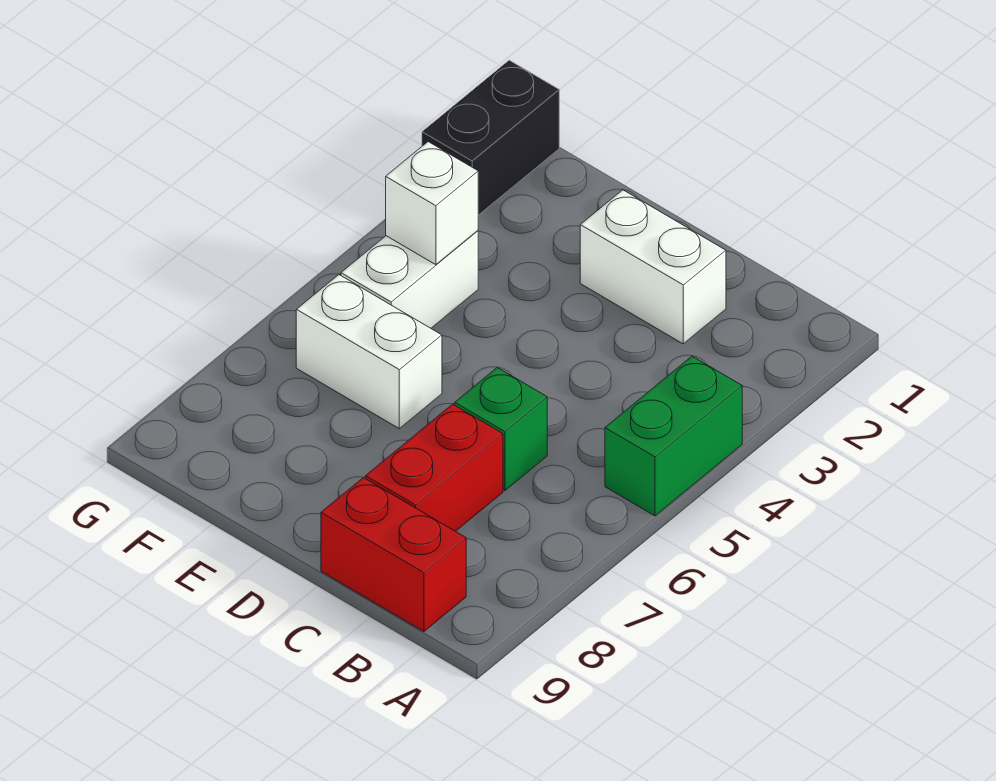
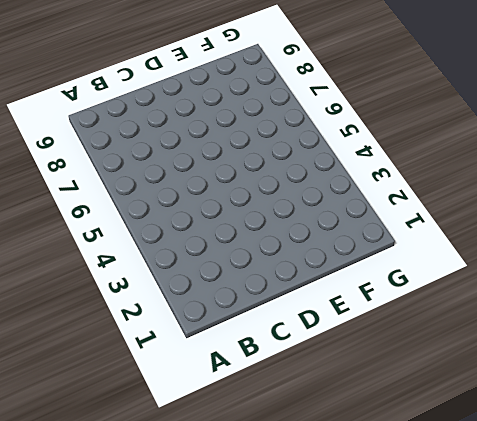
none -> green 1x2 brick [605,356,742,516]
none -> red 1x2 brick [321,478,466,632]

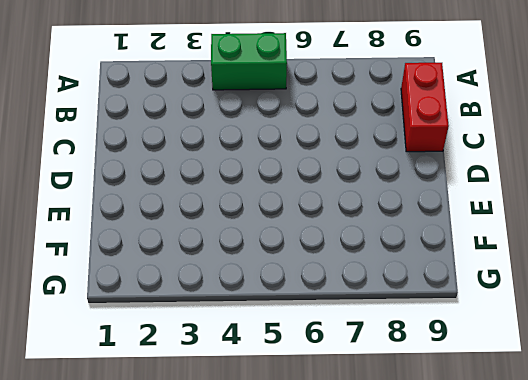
none -> white 1x2 brick [580,190,726,344]
none -> green 1x1 brick [455,368,547,491]

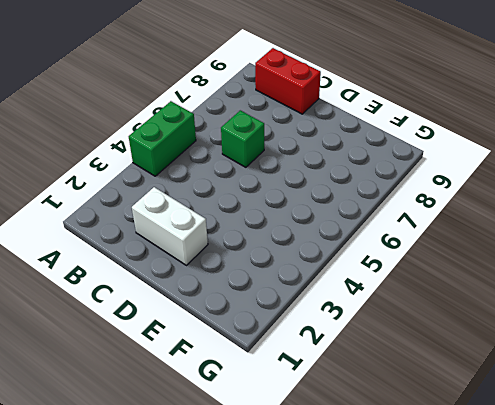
none -> red 1x2 brick [366,404,503,531]
none -> white 1x2 brick [296,275,442,429]

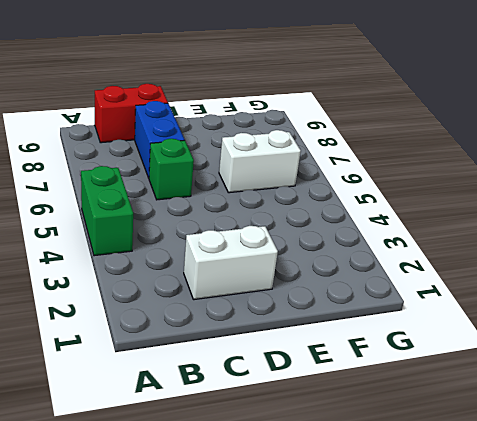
blue 1x2 brick [135,101,185,178] -> red 1x2 brick [366,404,503,531]
none -> white 1x2 brick [341,231,478,328]
none -> black 1x2 brick [422,60,559,215]

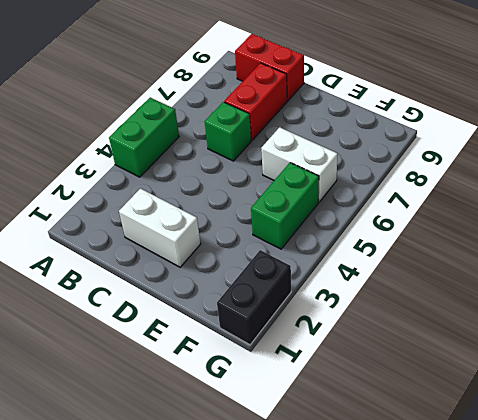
green 1x2 brick [251,163,319,249] -> white 1x2 brick [341,231,478,328]
none -> white 1x1 brick [386,142,478,265]

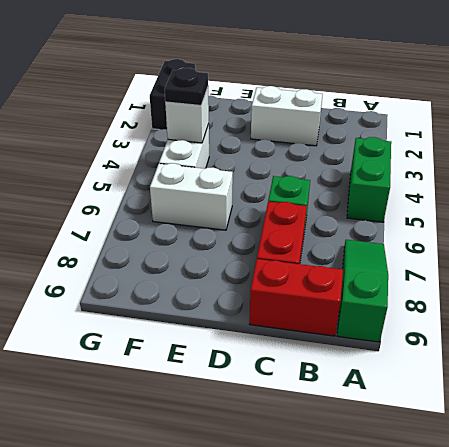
green 1x3 slope [337,240,388,342] -> none
black 1x1 plate [165,68,208,105] -> none

